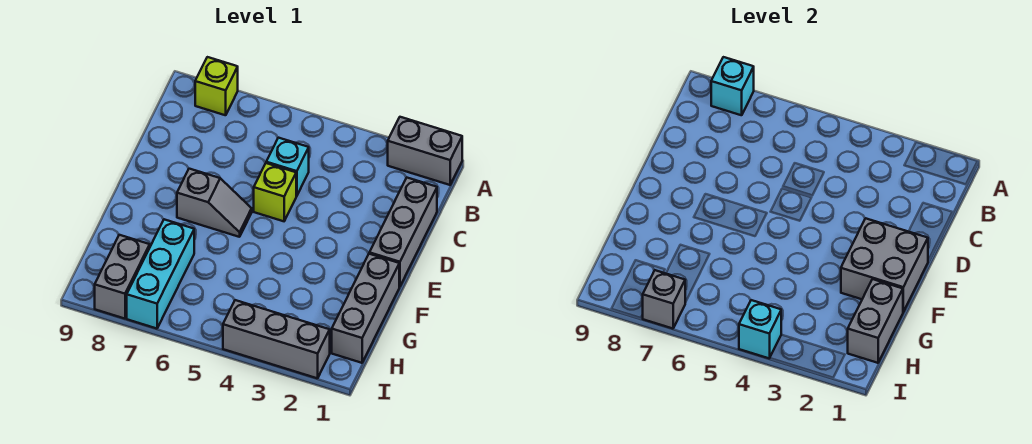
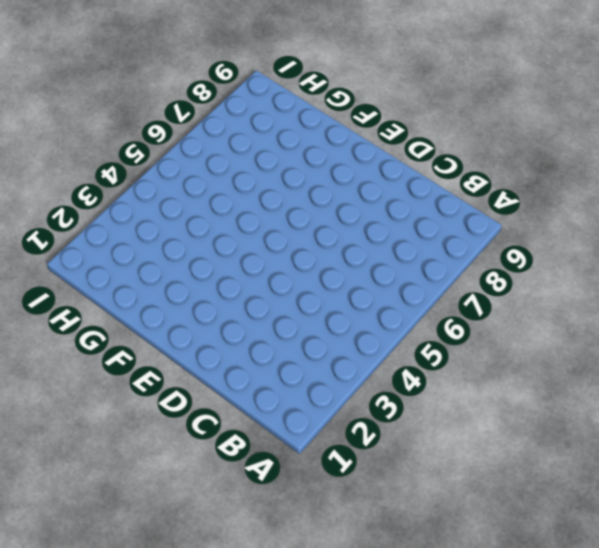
none -> grey 1x2 brick [388,117,462,185]
none -> lime 1x1 brick [195,57,238,115]
none -> grey 1x3 brick [369,178,437,287]

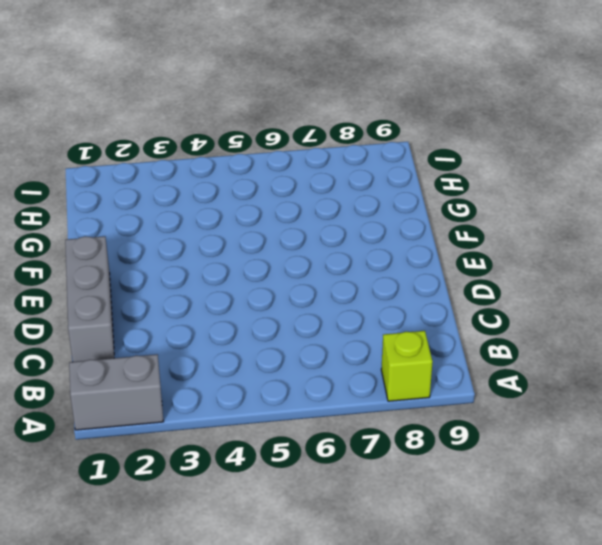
none -> cyan 1x1 brick [266,138,309,196]
none -> lime 1x1 brick [254,163,296,221]
none -> grey 1x2 slope [177,169,252,237]

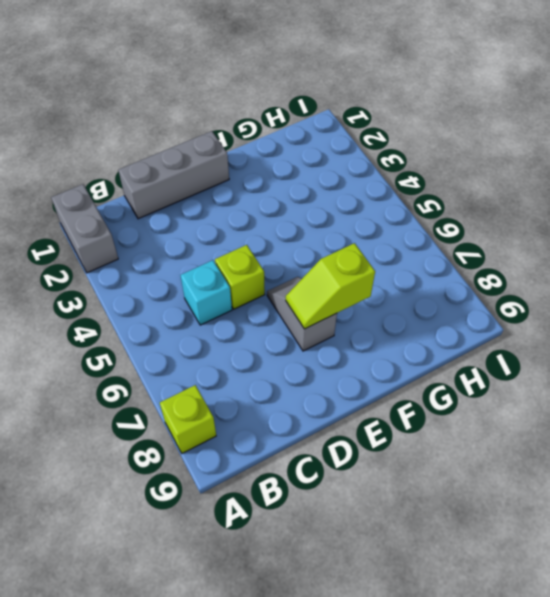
lime 1x2 slope [286,243,375,329] -> none
none -> grey 1x3 brick [332,254,399,363]
none -> cyan 1x3 brick [127,219,194,329]
none -> grey 1x2 brick [95,235,150,319]

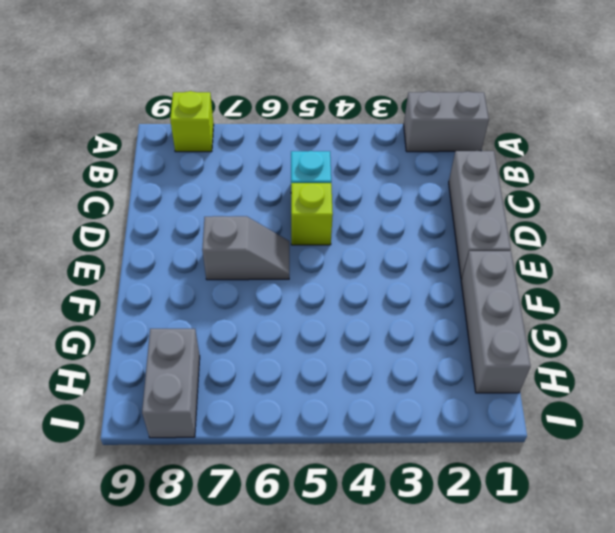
none -> cyan 1x3 brick [127,219,194,329]
none -> grey 1x3 brick [223,300,330,378]
none -> cyan 1x1 brick [711,57,754,115]

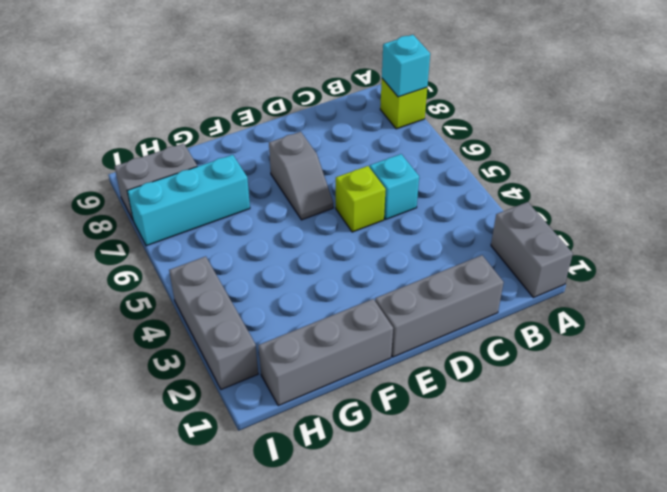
none -> grey 2x2 brick [841,218,928,312]
none -> grey 1x2 brick [848,279,903,363]
none -> cyan 1x1 brick [739,300,781,359]

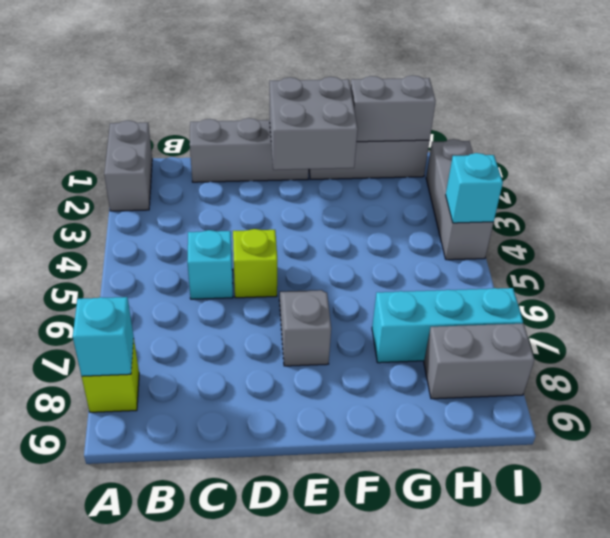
none -> grey 1x1 brick [643,270,685,329]

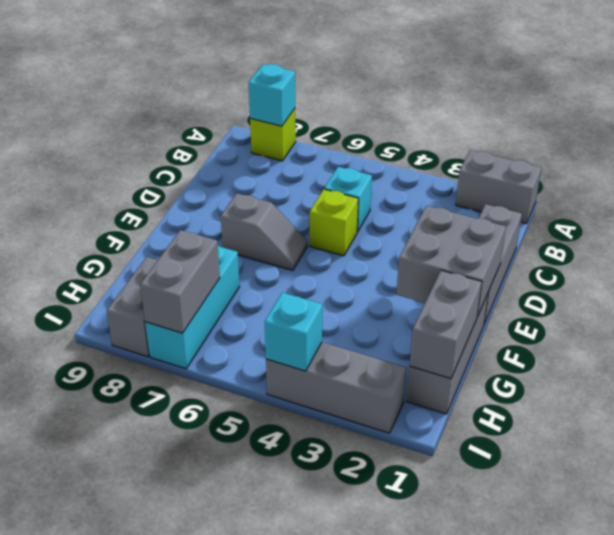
grey 1x2 brick [140,230,220,333] -> grey 1x1 brick [643,270,685,329]

